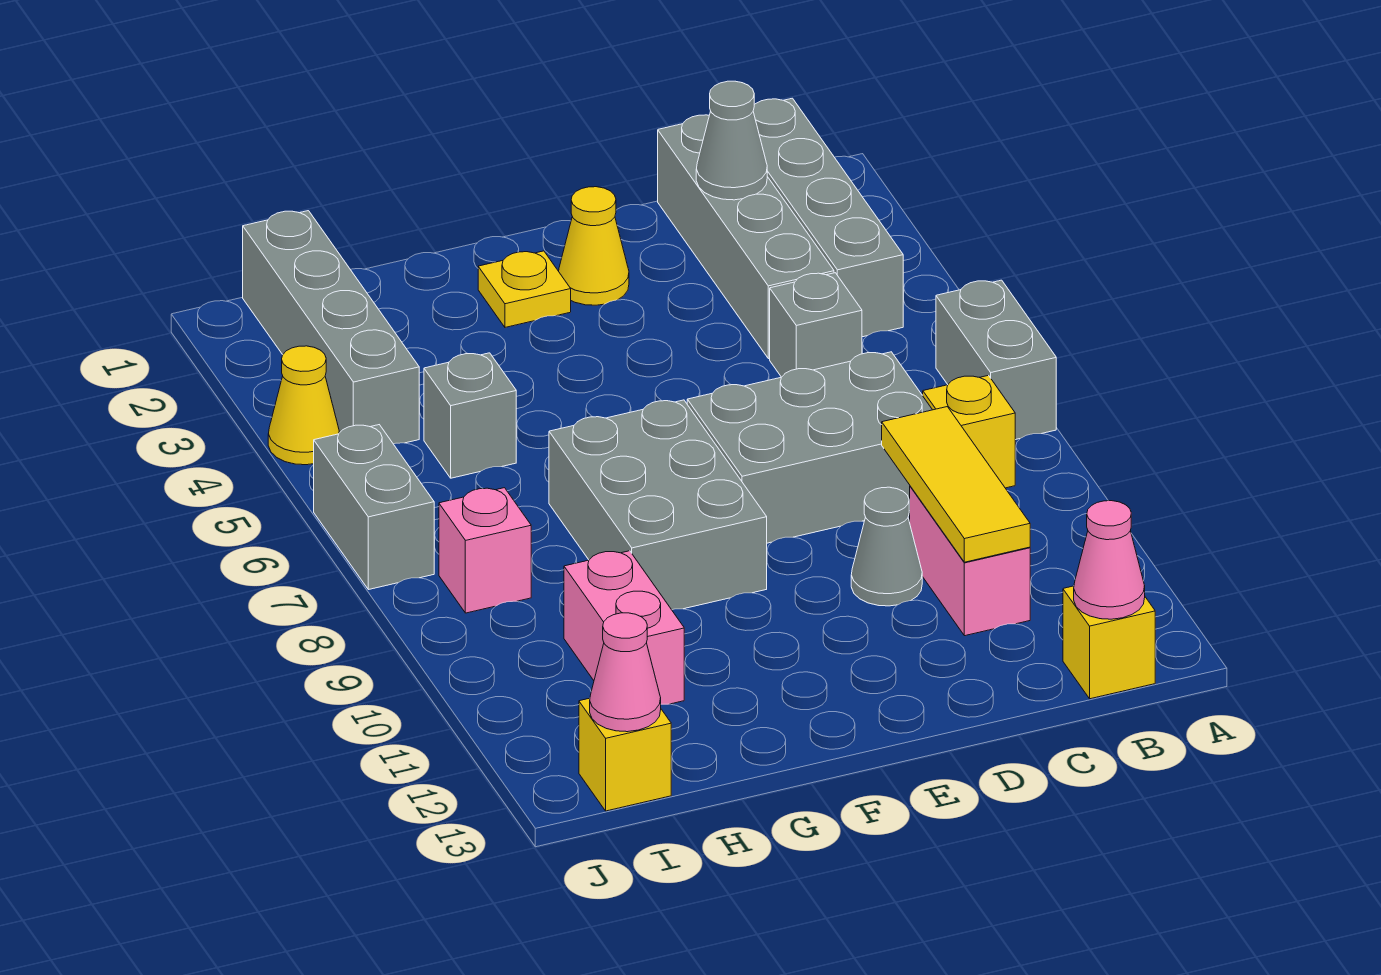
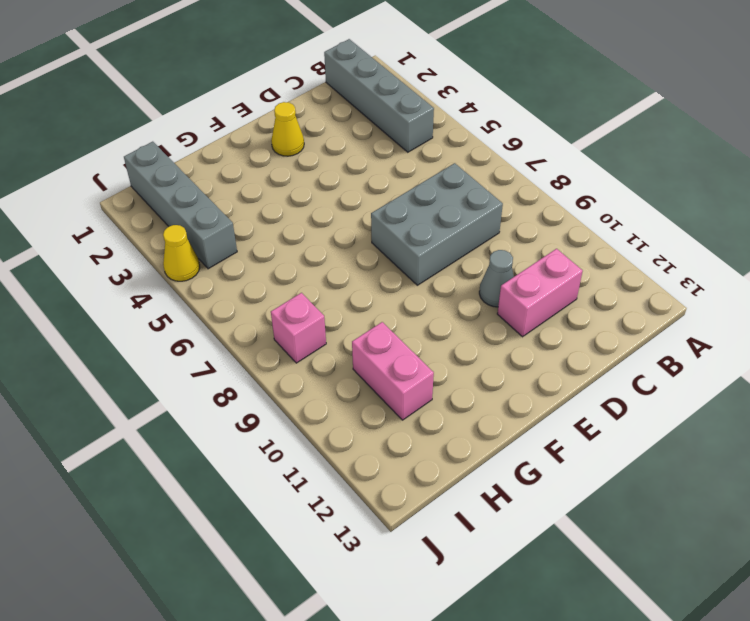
pink 1x2 brick [497,249,583,337] -> pink 1x2 brick turned to [909,486,1030,636]
none -> grey 1x2 brick [936,280,1056,440]
none -> yellow 1x1 brick [923,375,1015,488]
none -> yellow 1x1 brick [1063,586,1155,699]

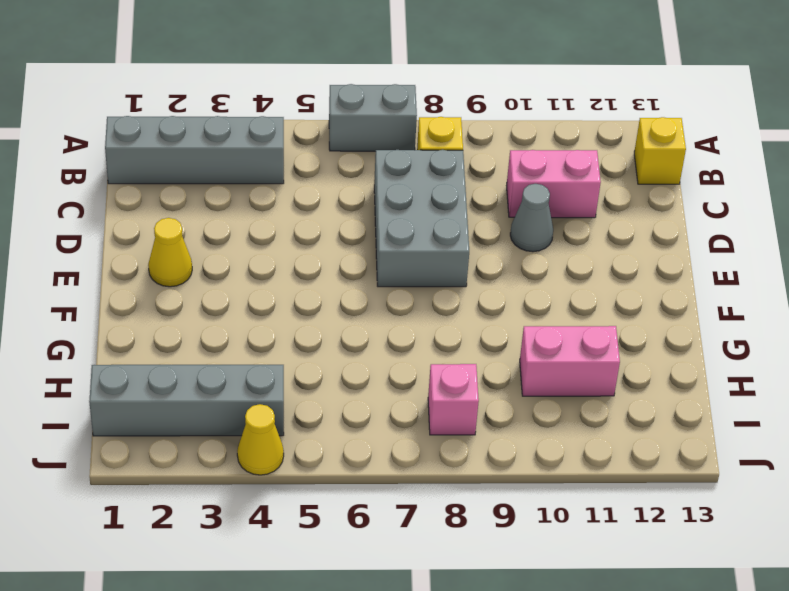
none -> grey 1x4 brick [658,115,834,359]
none -> grey 1x1 brick [770,273,862,377]
none -> yellow 1x1 plate [478,251,571,327]

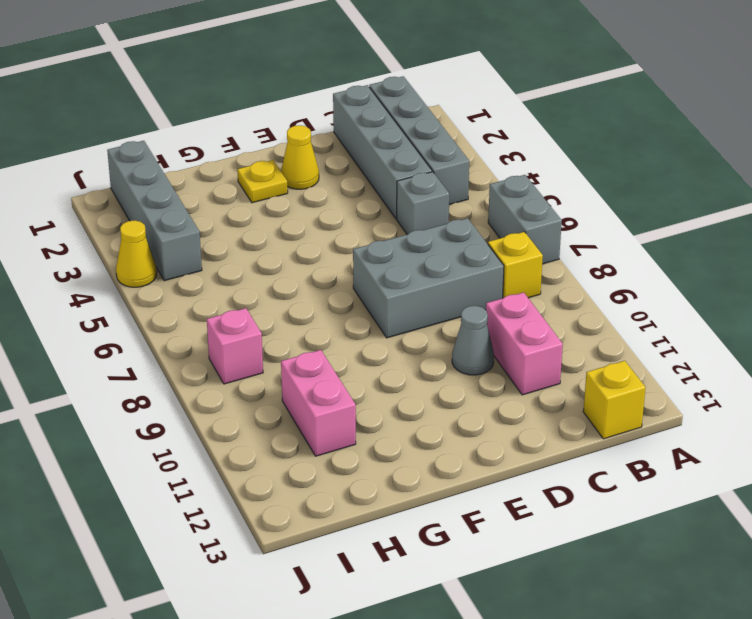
none -> grey 2x3 brick [549,400,767,610]
none -> grey 1x1 brick [424,353,516,478]
none -> yellow 1x1 brick [579,698,671,811]

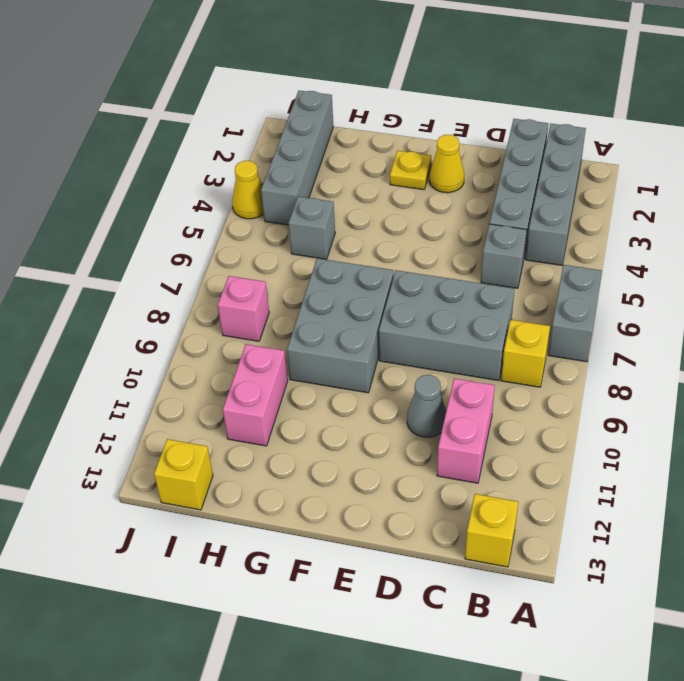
none -> grey 1x2 brick [314,425,434,590]
none -> pink 1x1 cone [1074,501,1145,619]
none -> grey 1x1 cone [696,81,767,200]

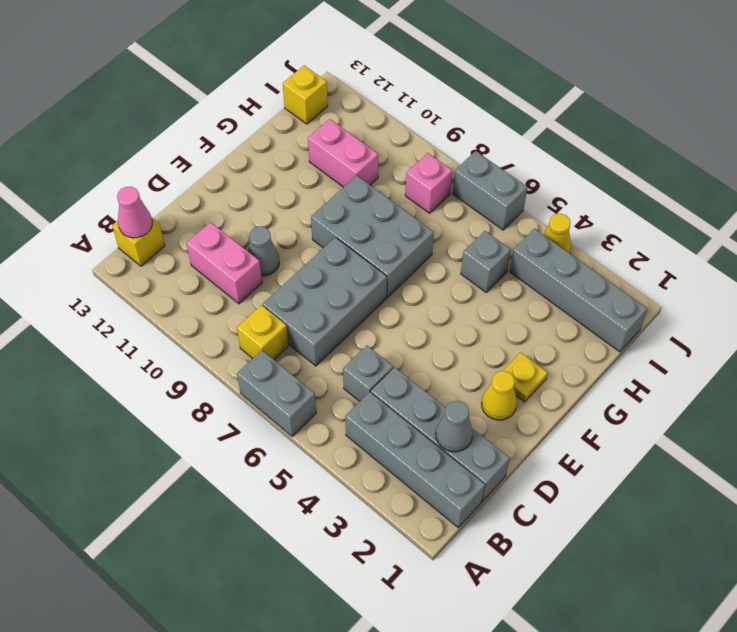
none -> yellow 1x3 tile [882,407,1030,562]
none -> pink 1x1 cone [590,613,661,732]

